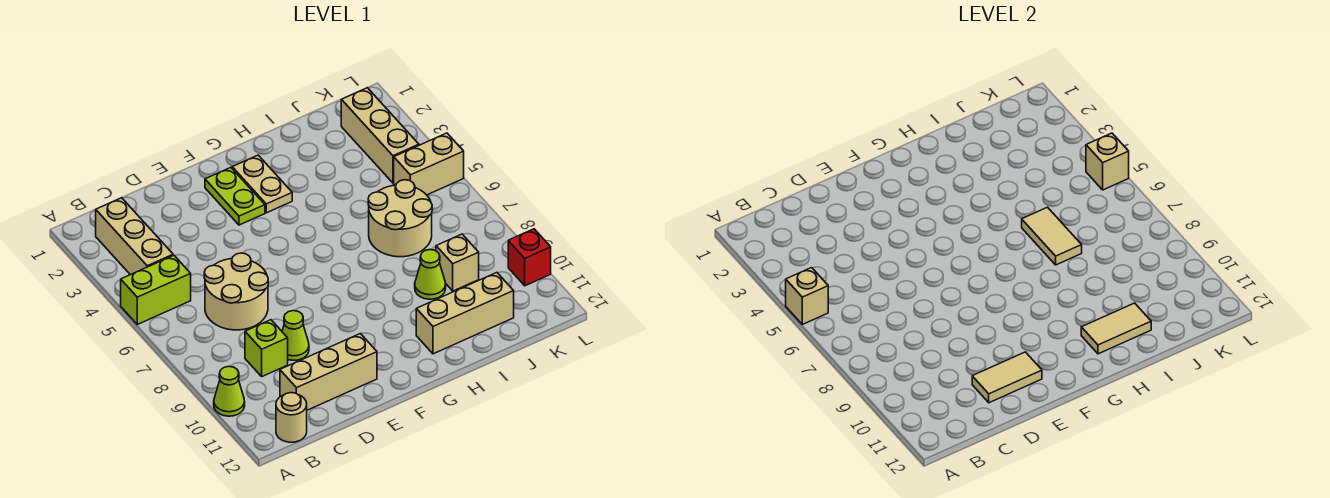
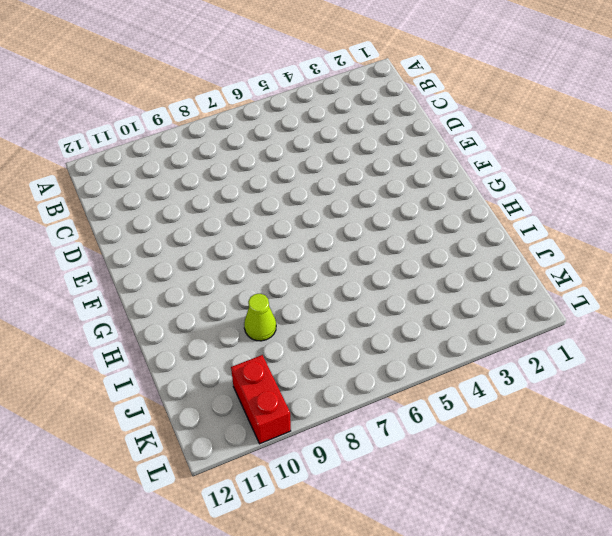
red 1x2 brick [231,355,291,444] -> red 1x1 brick [508,229,551,286]
none -> lime 1x2 brick [121,255,191,324]
none -> lime 1x1 cone [214,366,245,416]
none -> tan 1x3 brick [96,198,173,275]

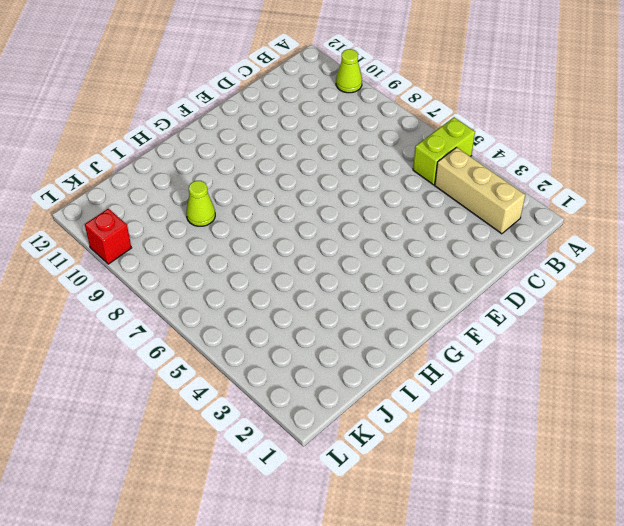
none -> tan 1x1 round brick [276,393,307,442]
none -> tan 2x2 round brick [204,253,268,330]
none -> lime 1x1 brick [245,320,288,376]

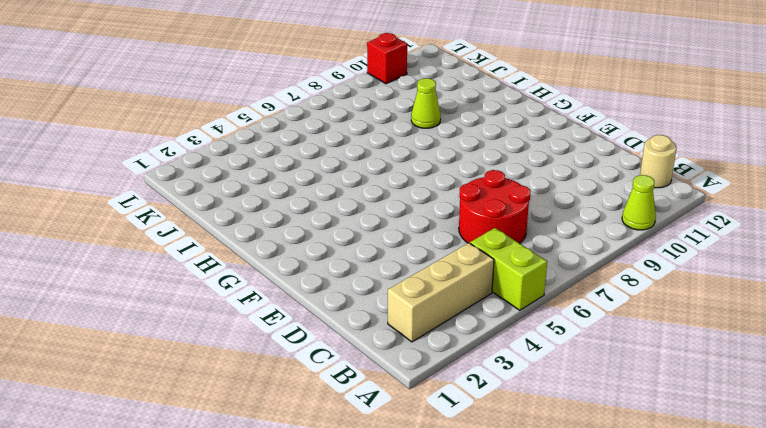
red 2x2 round brick [459,170,531,243] -> tan 2x2 round brick [204,253,268,330]
none -> lime 1x1 brick [245,320,288,376]
none -> tan 1x3 brick [280,334,377,410]
none -> lime 1x1 cone [282,311,309,360]

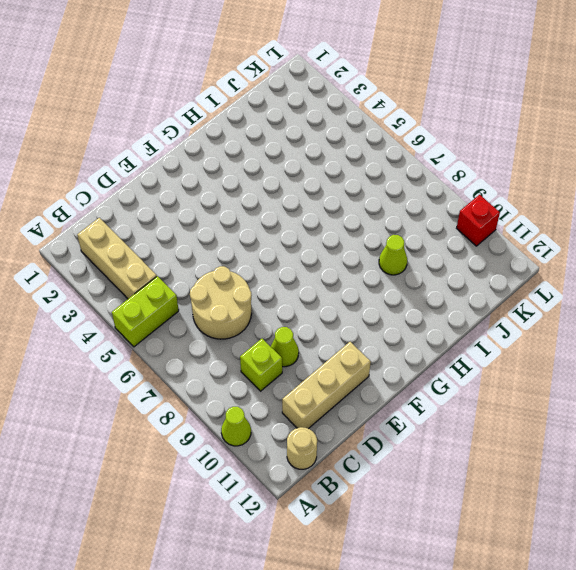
none -> lime 1x2 plate [205,167,265,225]
none -> tan 1x2 plate [232,155,292,213]
none -> tan 1x3 brick [416,273,514,354]

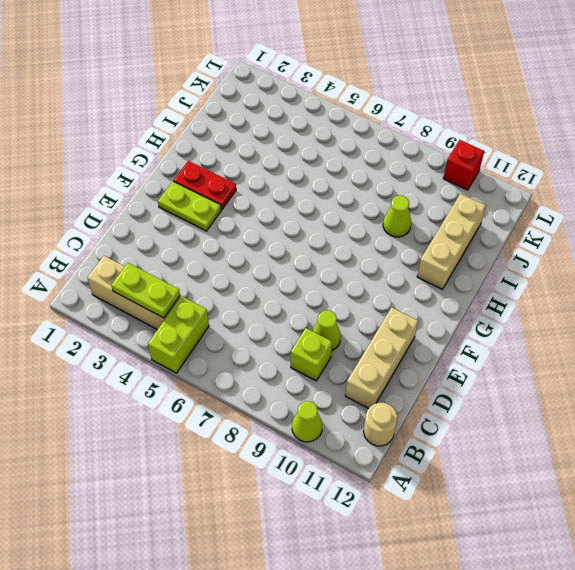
lime 1x2 plate [111,263,180,318] -> none
red 1x2 plate [174,161,236,210] -> tan 1x2 plate [232,155,292,213]
none -> tan 2x2 round brick [204,253,268,330]
none -> tan 2x2 round brick [368,180,432,257]
none -> tan 1x1 brick [436,234,479,291]

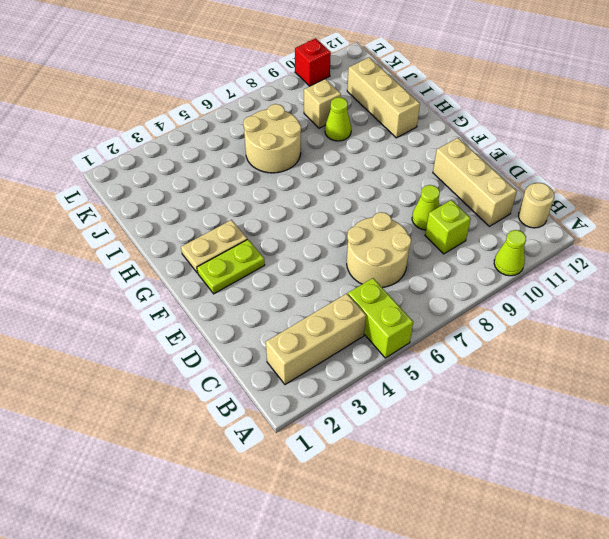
none -> tan 1x3 brick [341,88,419,183]
none -> tan 1x2 brick [394,133,464,195]
none -> tan 1x1 brick [786,268,828,324]

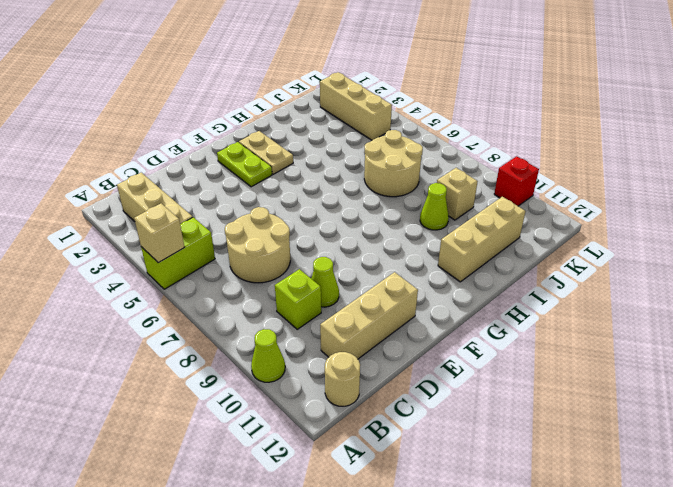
none -> tan 1x2 brick [394,133,464,195]
none -> tan 1x2 tile [972,352,1042,403]
none -> tan 1x2 tile [1081,303,1151,354]

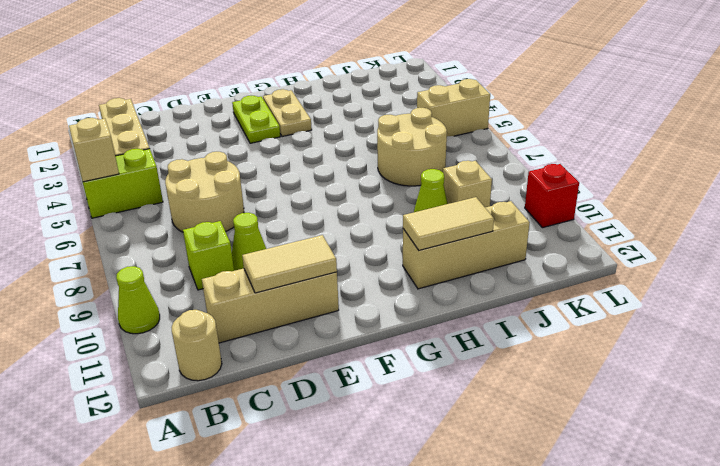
none -> tan 1x3 brick [341,88,419,183]
none -> tan 1x2 tile [1022,207,1082,265]
none -> tan 1x1 brick [1086,133,1129,190]

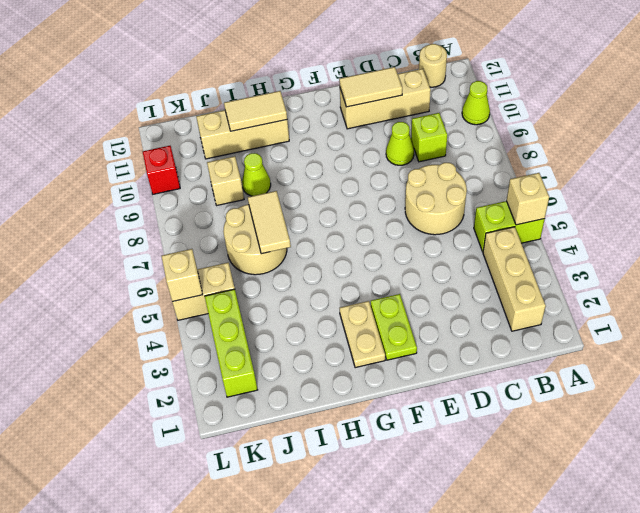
lime 1x3 brick [205,289,257,397] -> tan 1x3 brick [341,88,419,183]

